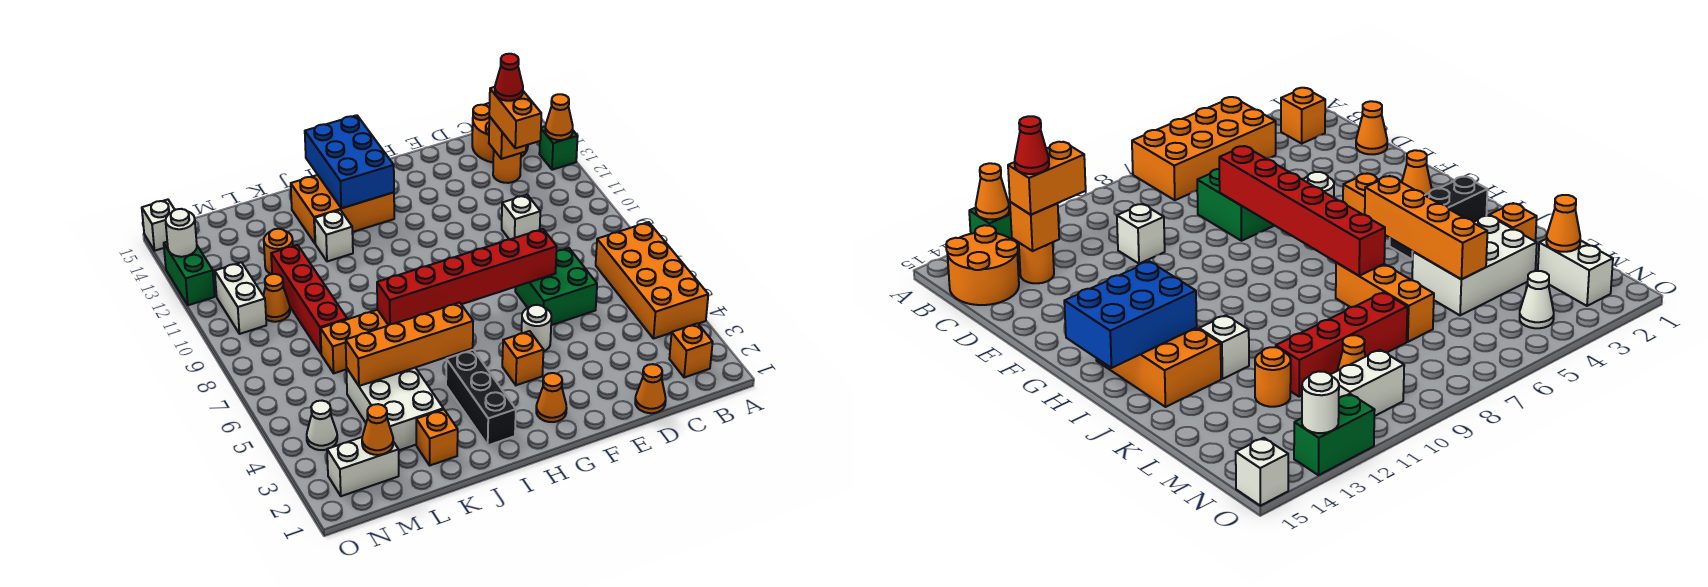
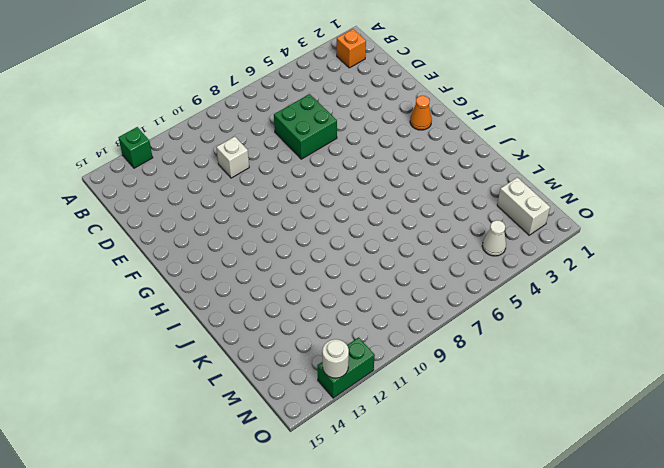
none -> orange 2x4 brick [596,222,708,339]
none -> orange 2x2 round brick [472,103,528,162]
none -> orange 1x1 round brick [493,150,521,183]
none -> orange 1x1 cone [635,364,666,413]

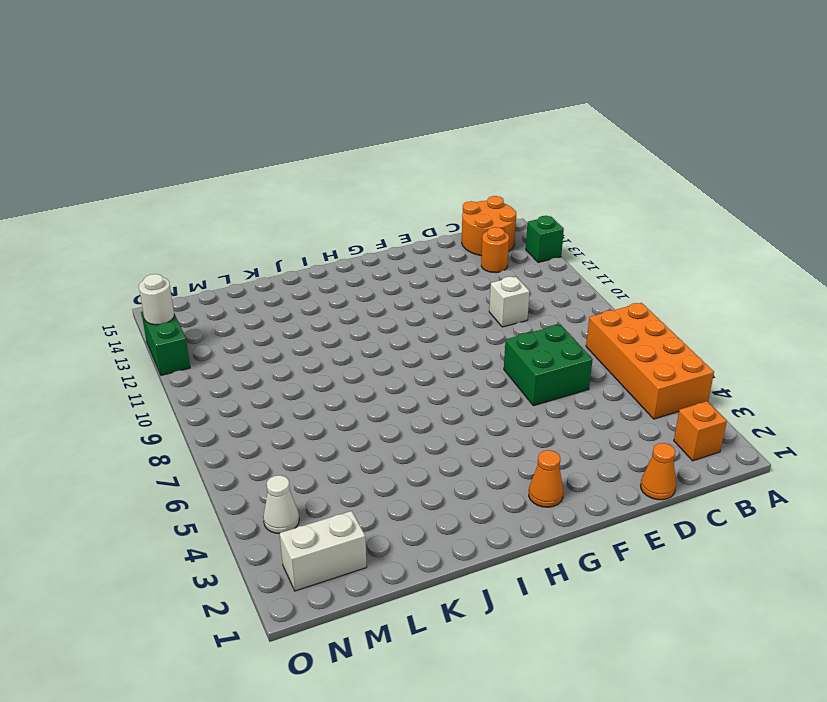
none -> white 1x1 round brick [521,305,551,352]
none -> orange 1x1 brick [502,331,543,385]
none -> orange 2x3 brick [291,175,394,243]
none -> black 1x3 brick [446,350,516,445]

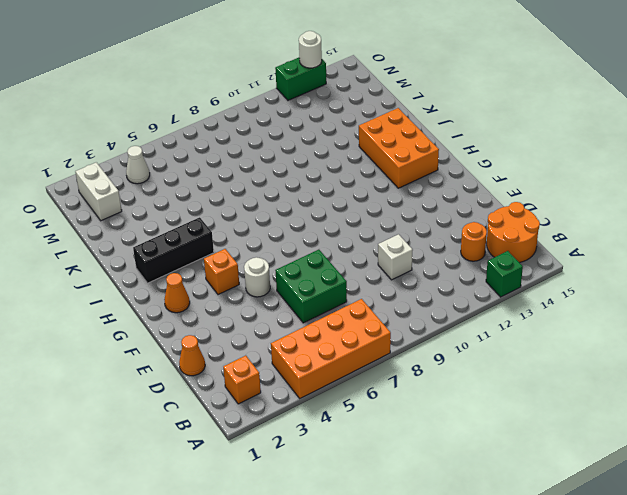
none -> orange 1x3 brick [321,310,388,373]
none -> white 1x1 brick [315,210,353,261]
none -> orange 1x1 brick [416,409,458,465]
none -> white 2x3 brick [346,368,443,450]

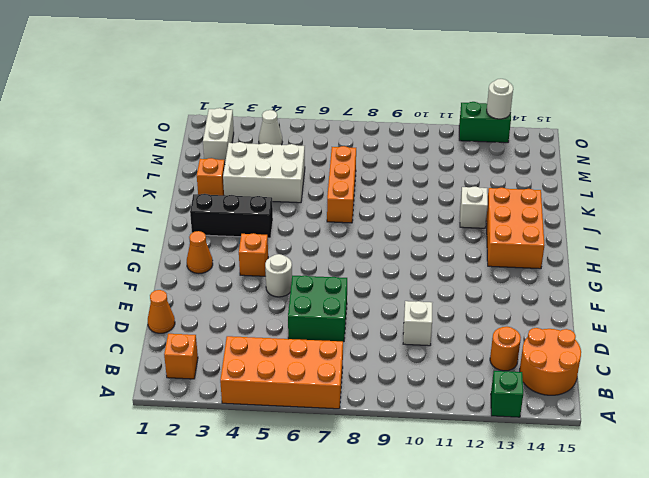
none -> red 1x4 brick [271,245,347,353]
none -> orange 1x1 round brick [264,229,293,274]
none -> orange 1x1 cone [263,274,290,322]
none -> white 1x2 brick [215,262,266,334]

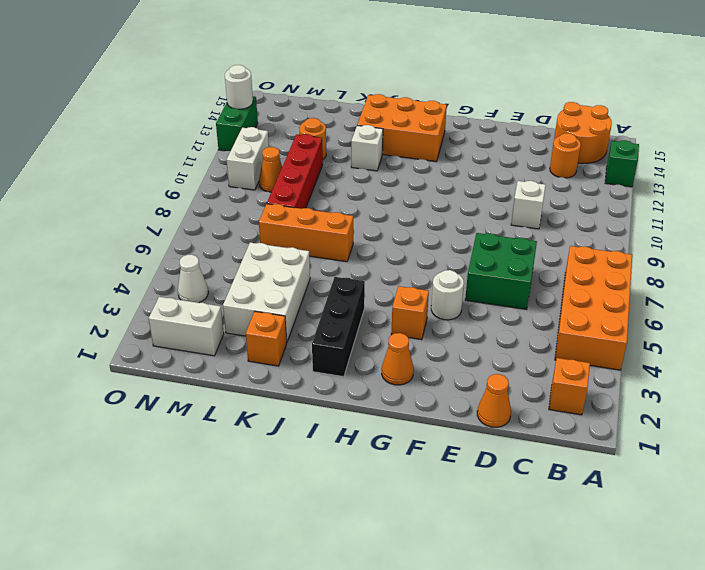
none -> white 1x1 brick [142,200,175,251]
none -> orange 1x1 cone [545,94,573,140]
none -> orange 1x1 brick [489,116,526,159]
none -> red 1x6 brick [377,229,557,325]

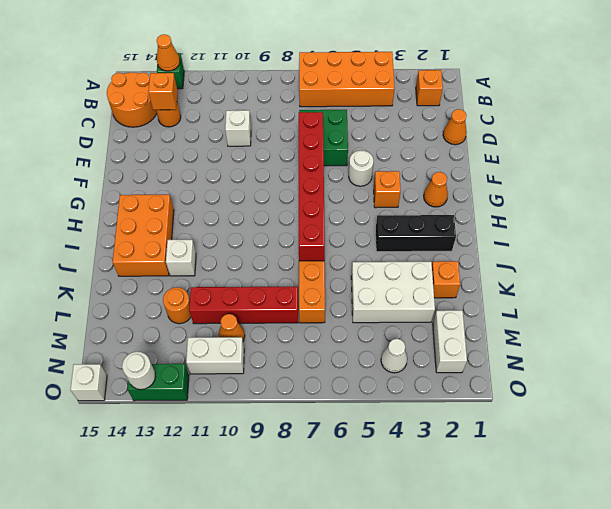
none -> blue 2x3 brick [305,115,394,208]
none -> orange 1x4 brick [346,302,473,386]
none -> orange 1x1 cone [362,404,393,455]
none -> orange 1x2 brick [489,87,541,148]

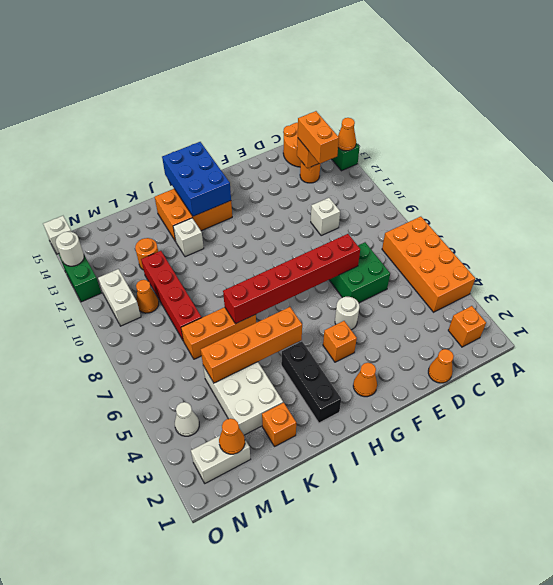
none -> red 1x1 cone [495,54,523,101]

